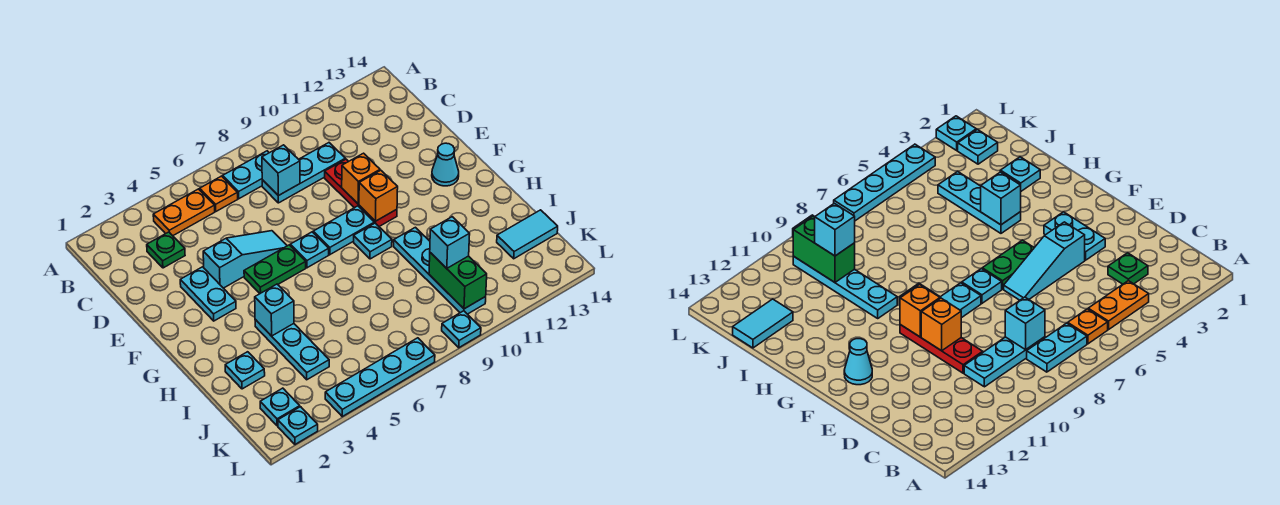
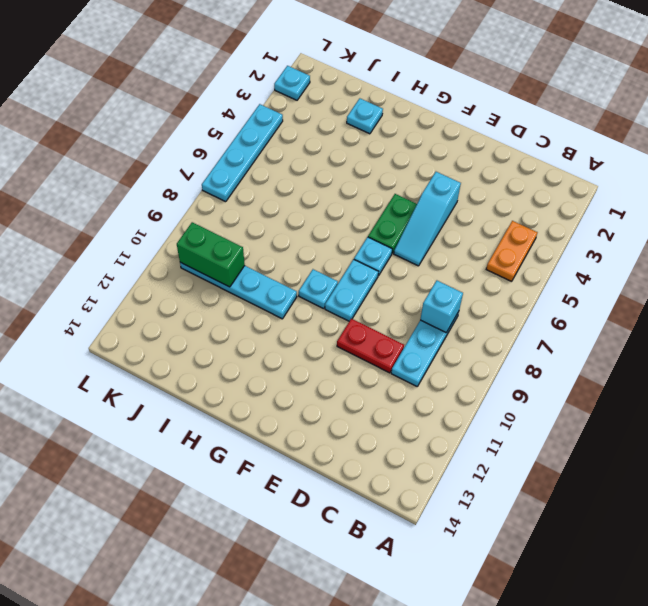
red 1x2 plate [337,319,404,373] -> red 1x3 plate [325,159,397,226]
none -> orange 1x1 plate [200,176,238,211]
none -> cyan 1x2 plate [223,151,269,199]
none -> green 1x1 plate [147,232,185,268]

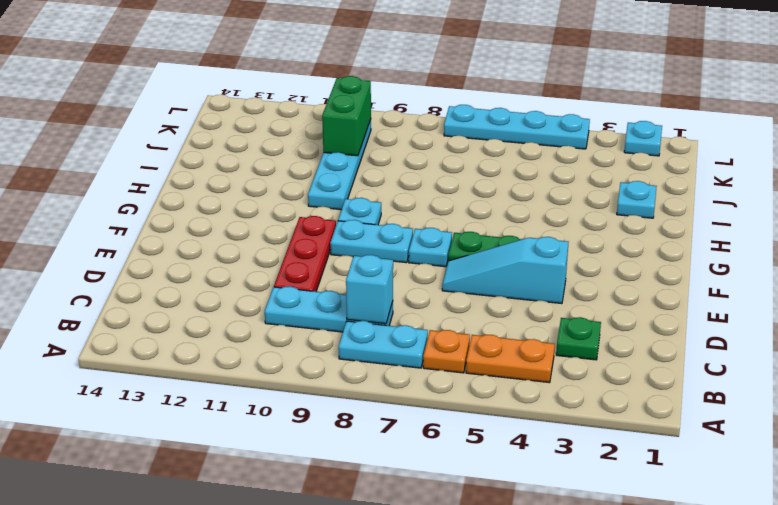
none -> cyan 1x2 plate [180,267,236,321]
none -> cyan 1x1 cone [432,143,459,186]
none -> cyan 1x3 plate [255,320,329,380]

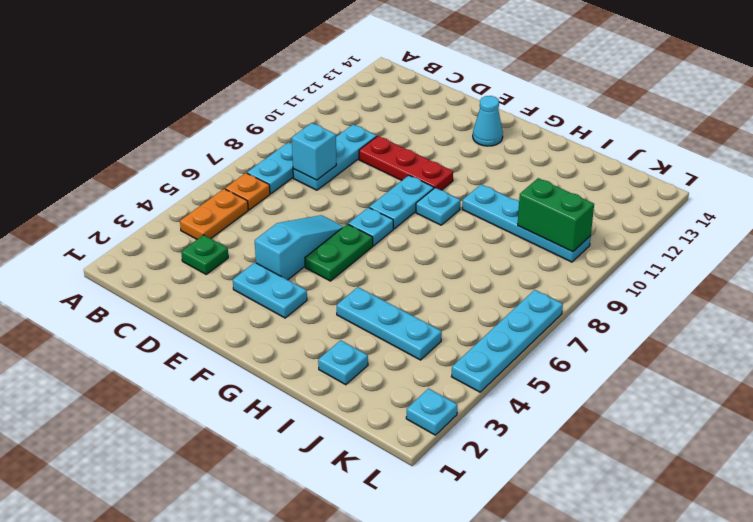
none -> cyan 1x2 tile [497,210,558,259]
none -> cyan 1x1 plate [260,388,300,426]
none -> cyan 1x1 plate [442,311,481,348]

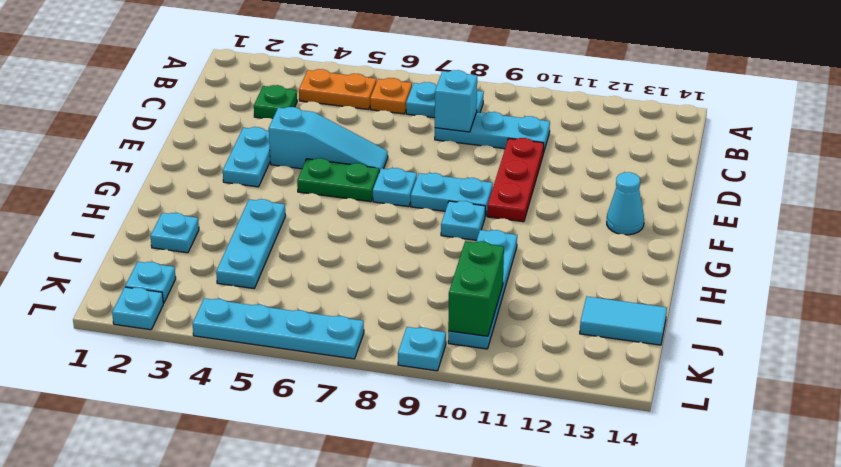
none -> orange 1x1 brick [342,153,380,204]
none -> orange 1x1 brick [359,170,398,221]
none -> cyan 1x1 brick [255,284,294,336]

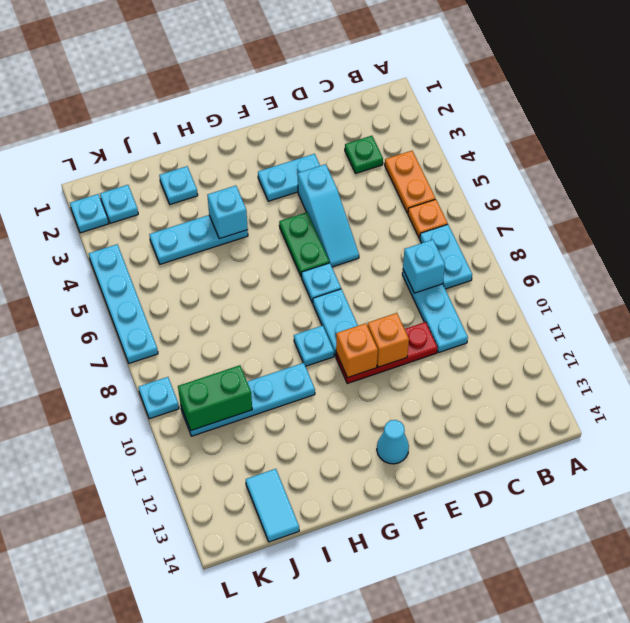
none -> cyan 1x1 brick [430,217,470,268]

